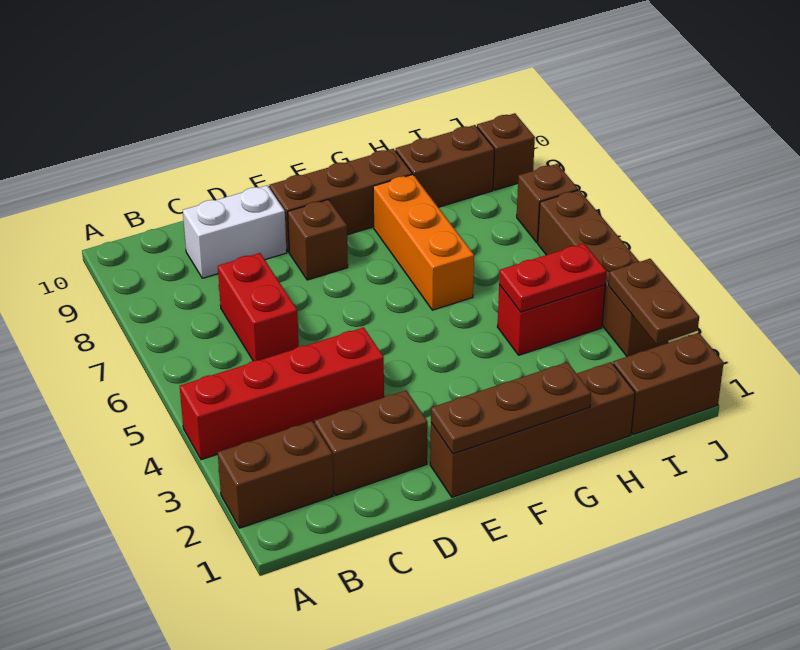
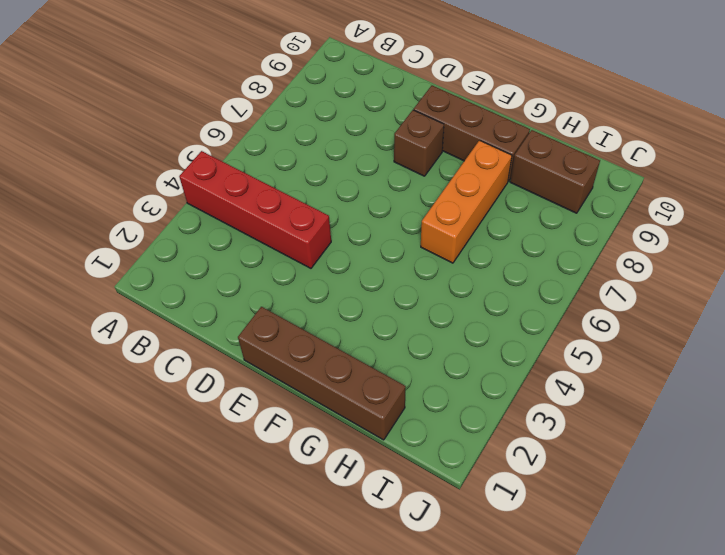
none -> brown 1x2 brick [218,421,334,528]
none -> brown 1x2 brick [315,390,428,495]
none -> red 1x2 brick [218,253,299,361]

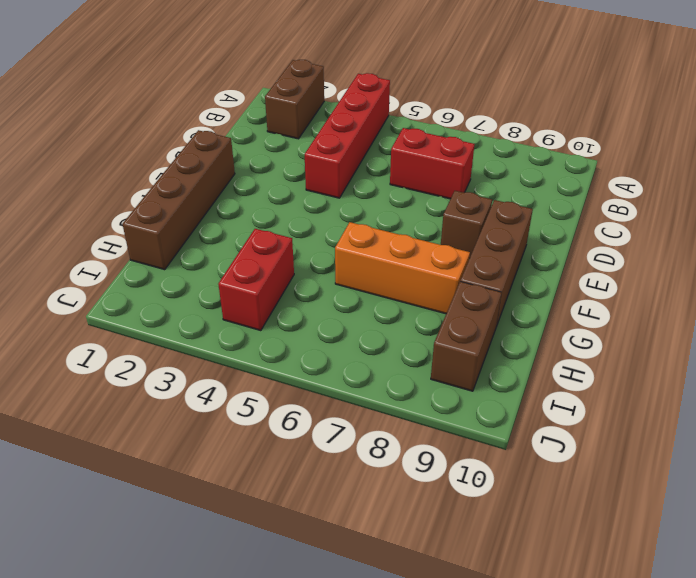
none -> brown 1x2 brick [315,390,428,495]
none -> white 1x2 brick [183,185,287,278]
none -> brown 1x2 brick [613,333,724,435]

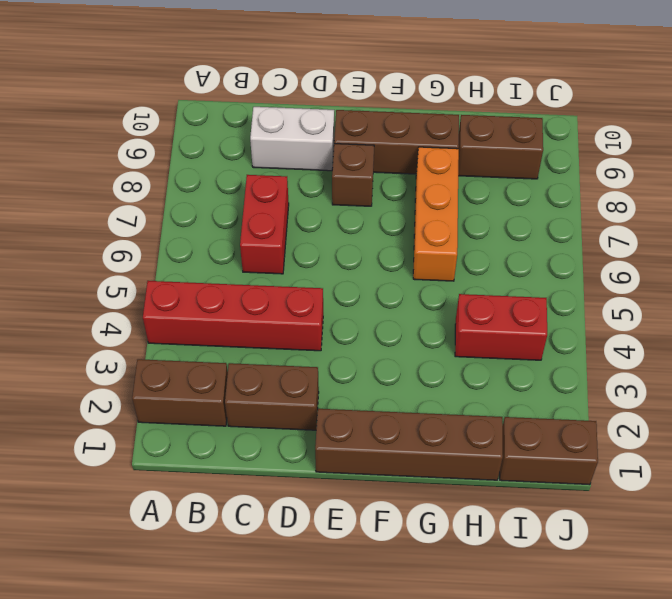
none -> brown 1x4 brick [538,190,668,357]
none -> brown 1x1 brick [517,164,578,243]
none -> brown 1x1 brick [477,113,535,190]

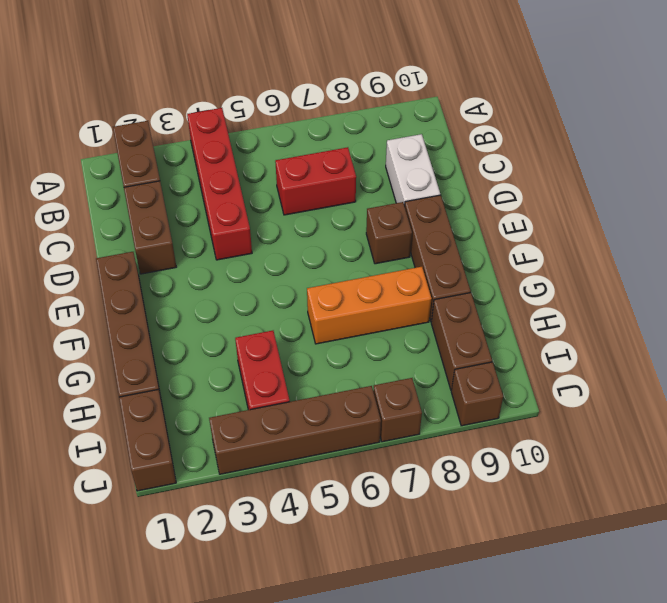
none -> brown 1x3 plate [431,362,591,454]
none -> red 1x2 plate [499,243,606,312]
none -> brown 1x2 plate [609,259,699,344]

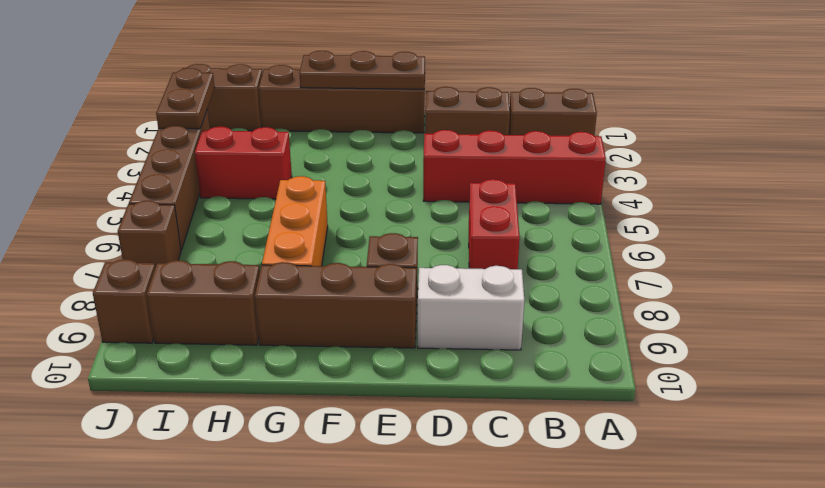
none -> red 1x2 plate [499,243,606,312]

